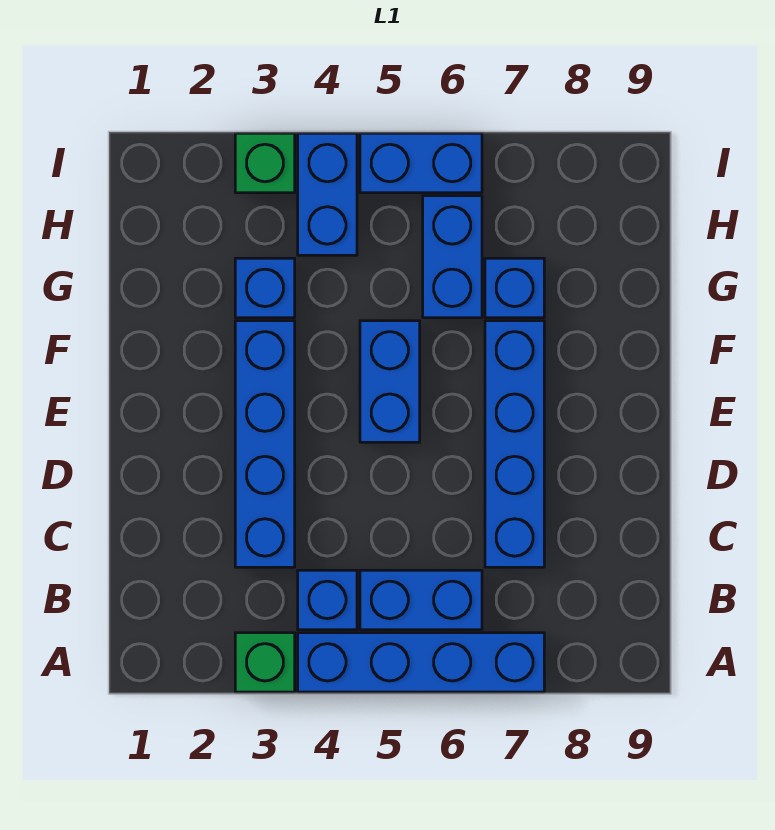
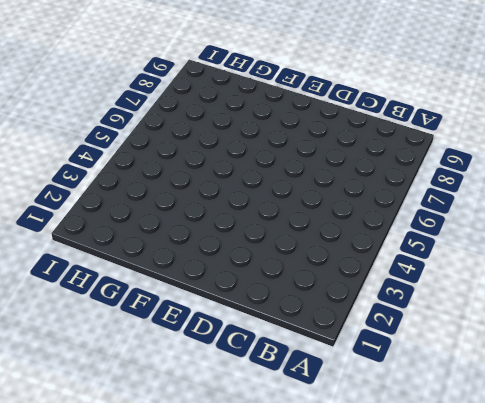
none -> green 1x1 brick [235,633,295,692]
none -> blue 1x4 brick [298,633,544,692]
none -> blue 1x1 brick [298,570,357,630]

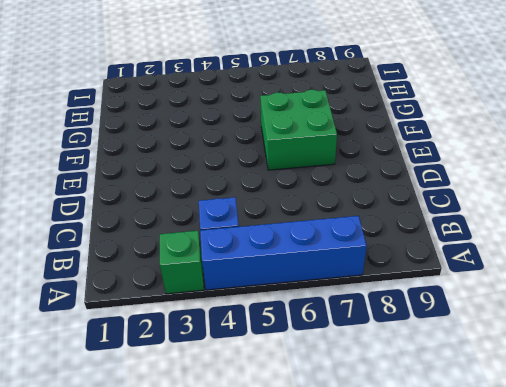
green 2x2 brick [260,90,337,170] -> blue 1x4 brick [485,321,544,567]
none -> blue 1x2 brick [360,570,482,630]
none -> blue 1x4 brick [235,321,295,567]
none -> blue 1x2 brick [360,321,420,442]

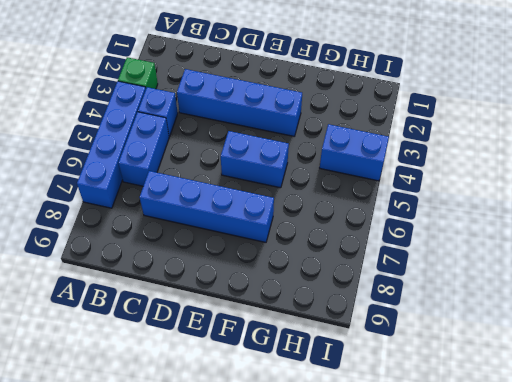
none -> blue 1x1 brick [235,258,295,318]
none -> blue 1x2 brick [423,196,482,318]
none -> blue 1x1 brick [485,258,544,318]

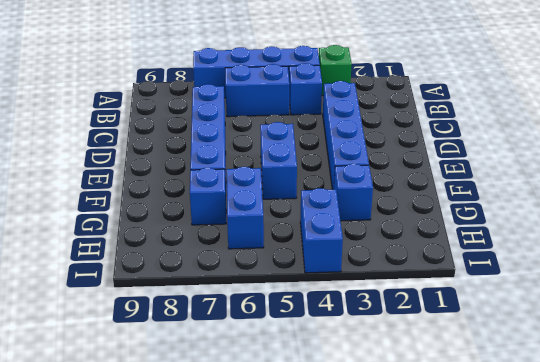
none -> green 1x1 brick [235,133,295,193]
none -> blue 1x2 brick [360,133,482,193]

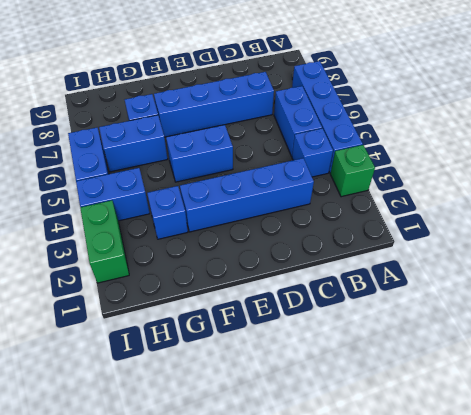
green 1x2 brick [80,200,129,283] -> green 1x1 brick [235,133,295,193]

